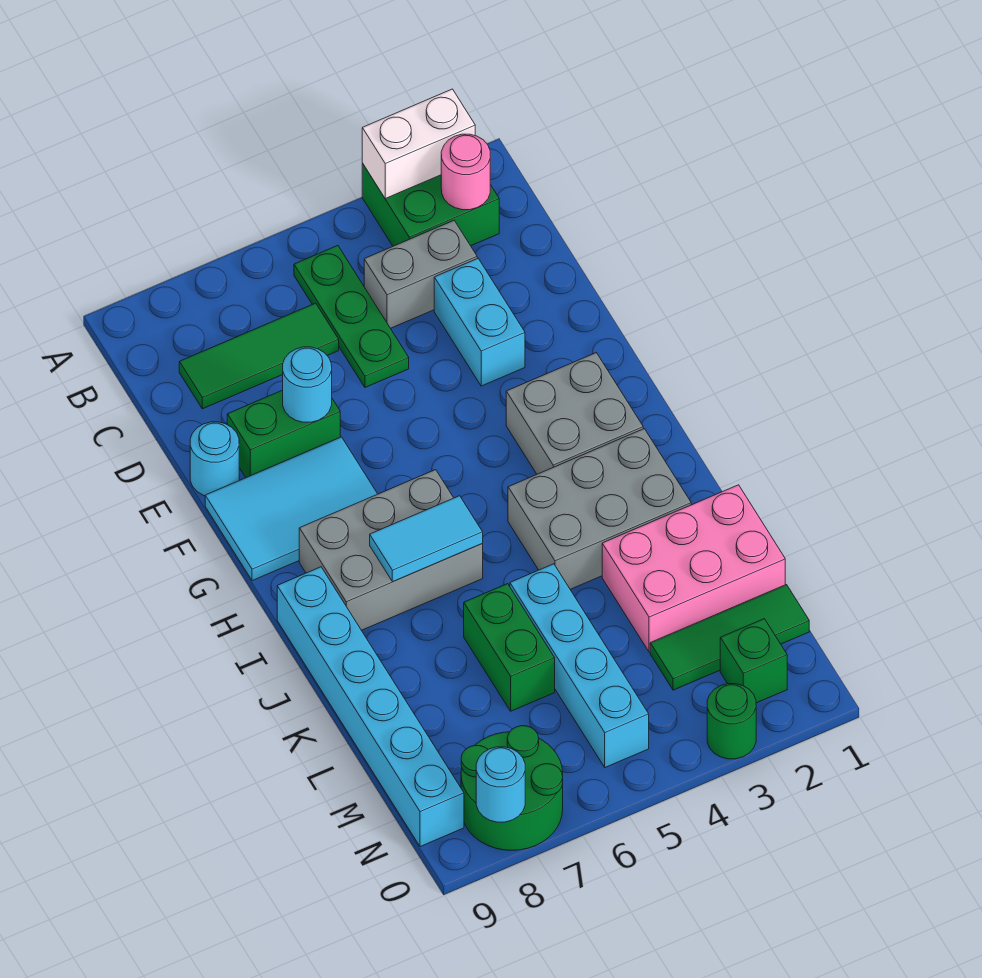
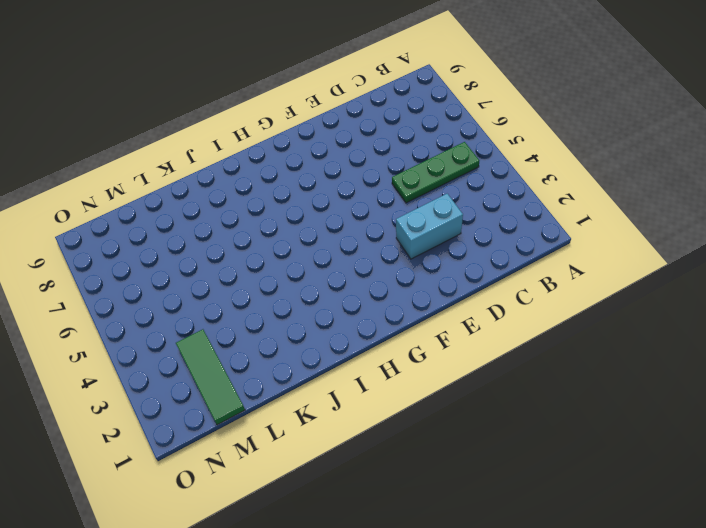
none -> green 2x2 brick [362,163,499,246]
none -> grey 1x2 brick [364,221,477,328]
none -> green 1x3 tile [179,303,339,409]

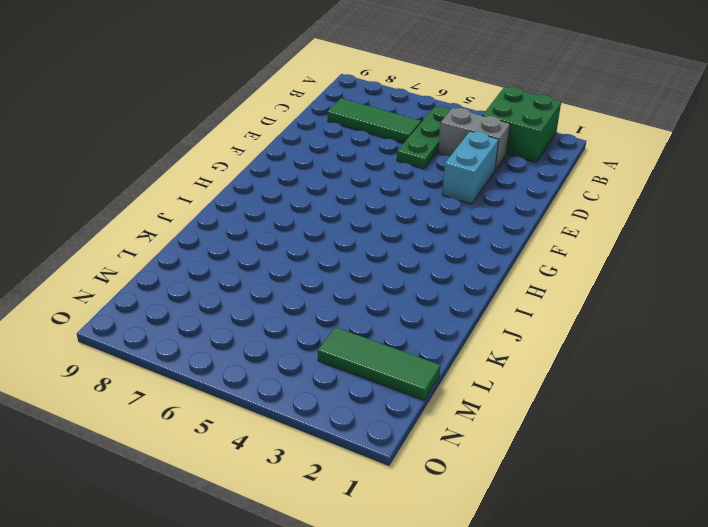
none -> green 1x2 brick [227,390,340,477]
none -> cyan 1x1 round brick [190,422,239,496]
none -> cyan 2x3 tile [205,437,377,581]

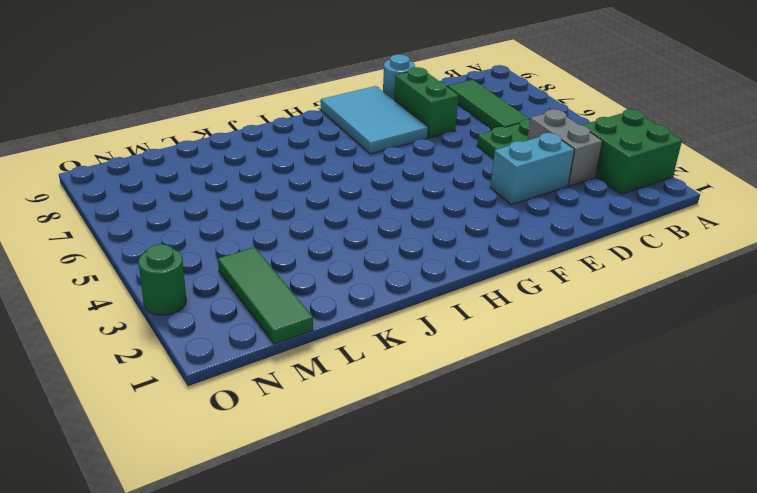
none -> grey 2x2 brick [506,353,643,474]
none -> grey 2x3 brick [299,470,483,630]
none -> grey 2x3 brick [508,429,691,589]

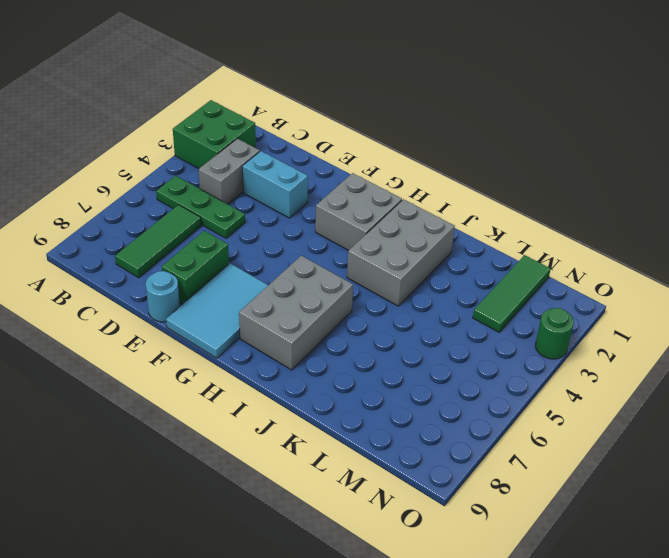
none -> cyan 1x6 brick [277,567,464,847]
none -> pink 2x3 brick [602,485,785,652]
none -> cyan 1x4 brick [510,564,649,768]

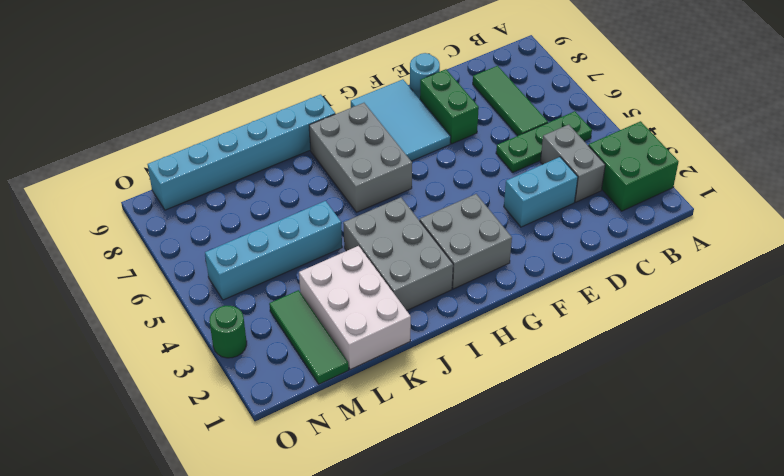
white 2x3 brick [299,246,411,369] -> pink 2x3 brick [602,485,785,652]
none -> green 1x2 brick [464,584,555,711]
none -> green 1x1 brick [720,619,787,703]
none -> green 2x2 round brick [461,726,563,850]

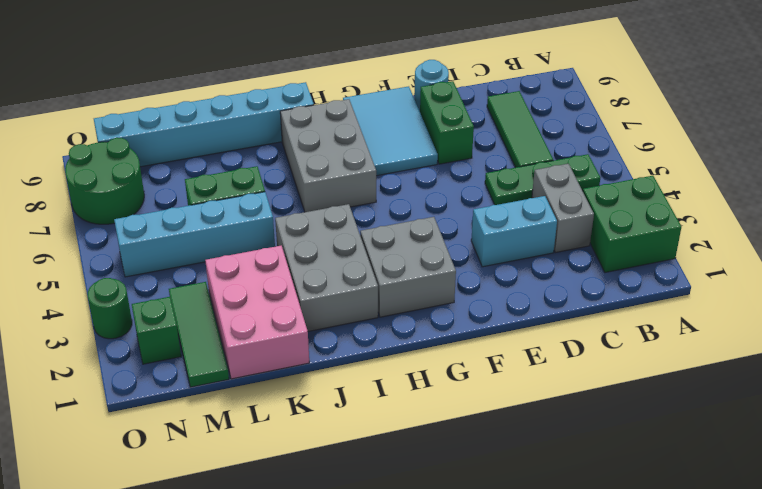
none -> white 1x2 brick [362,89,475,199]
none -> pink 1x1 round brick [441,134,490,210]
none -> cyan 1x1 round brick [283,347,332,422]

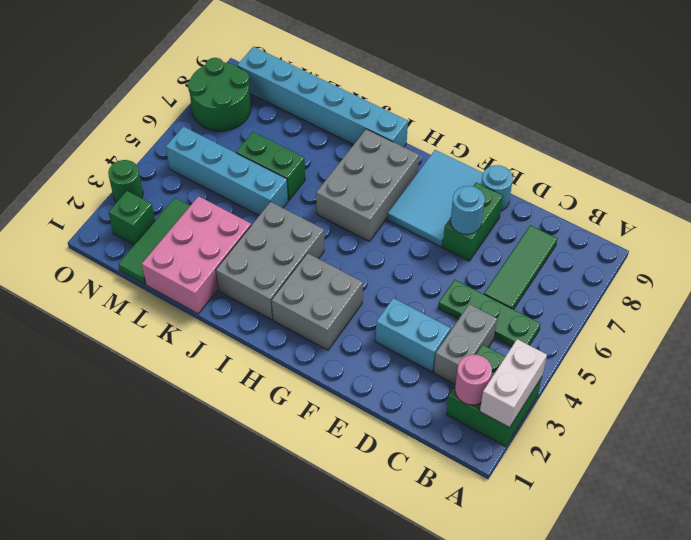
none -> cyan 1x2 tile [370,496,483,582]
none -> cyan 1x1 round brick [476,747,525,822]

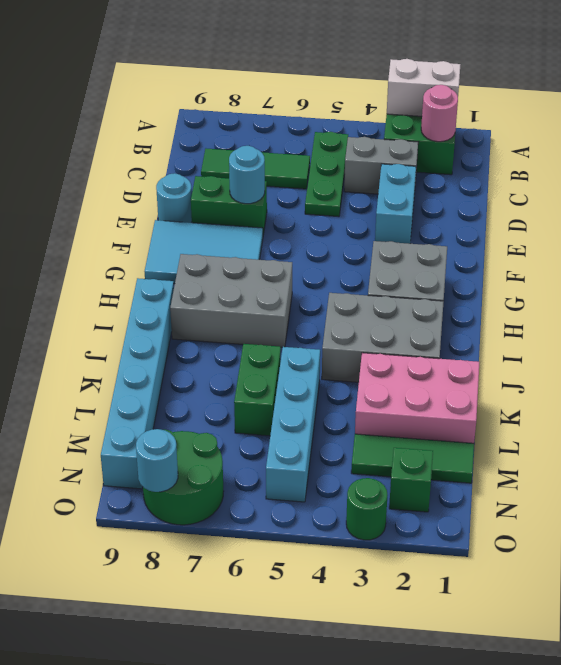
none -> cyan 1x2 tile [370,496,483,582]

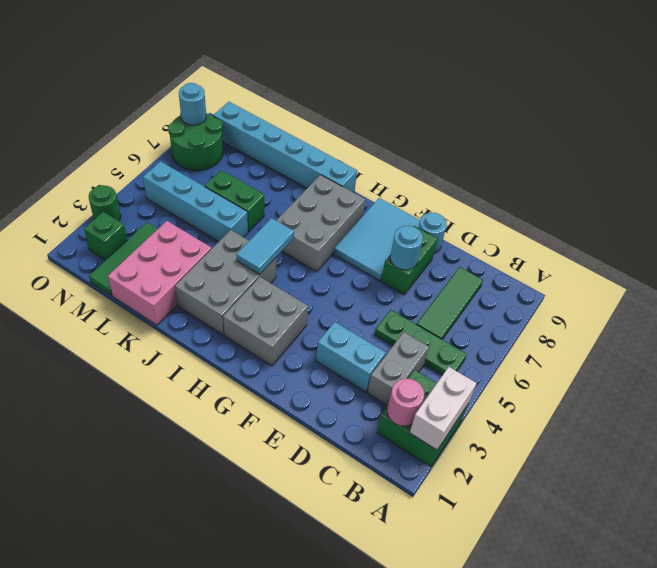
cyan 1x2 tile [236,218,294,275] -> cyan 1x2 tile moved to [370,496,483,582]

